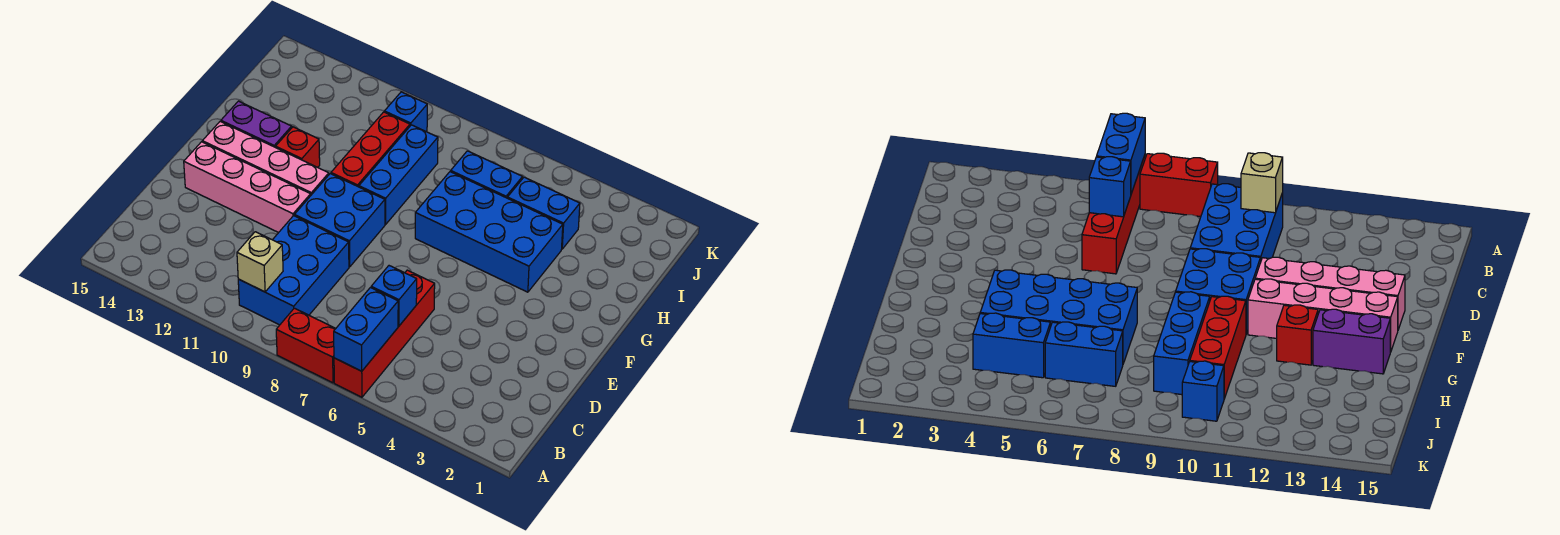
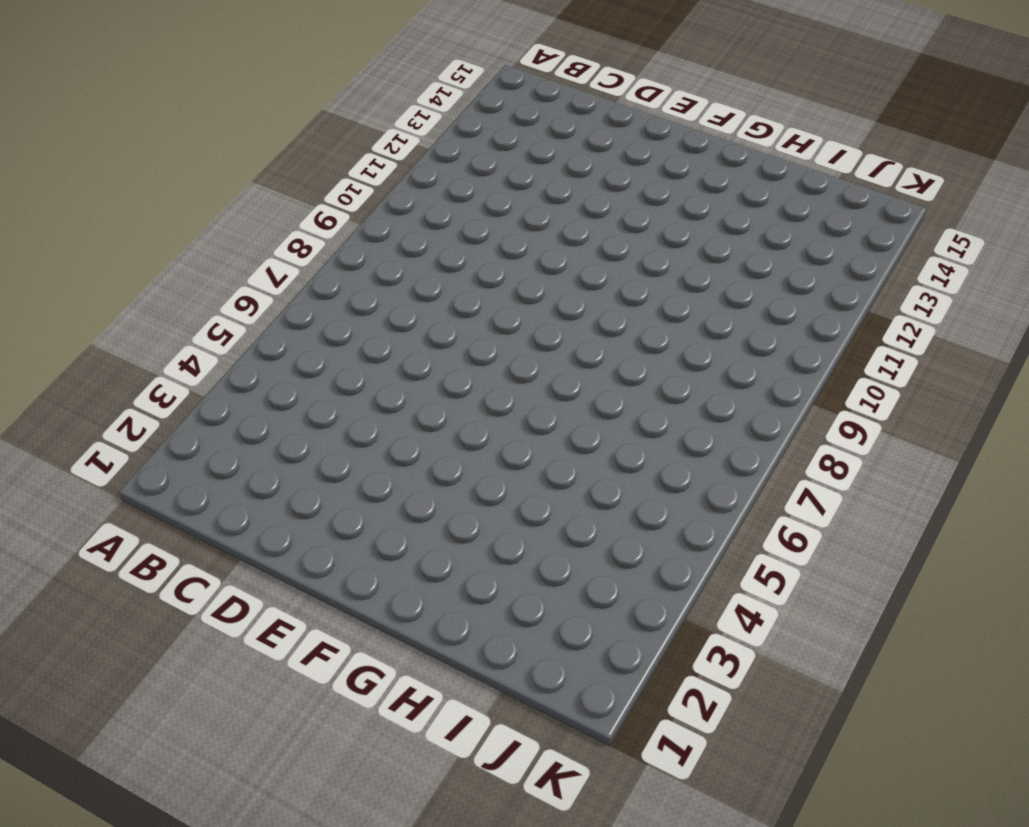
none -> red 1x4 brick [334,270,435,397]
none -> red 1x2 brick [276,308,336,383]
none -> blue 2x3 brick [238,216,349,325]

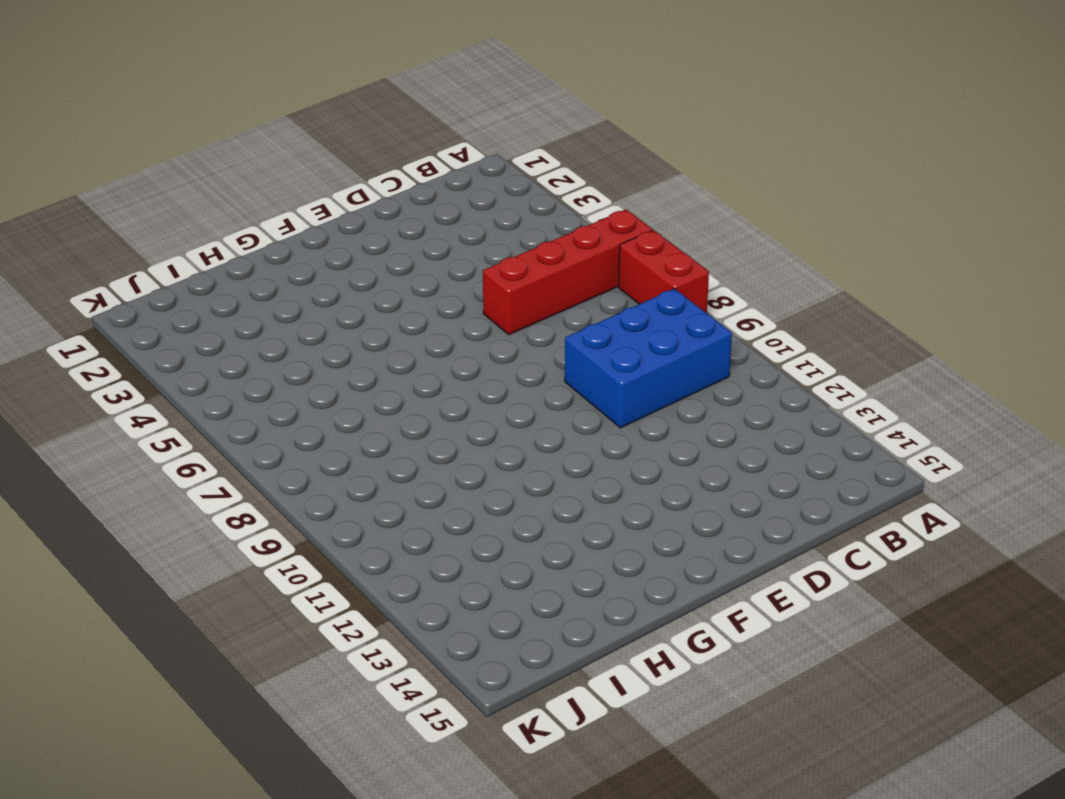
none -> blue 2x2 brick [294,174,385,267]
none -> pink 1x4 brick [184,142,311,233]
none -> pink 1x4 brick [202,122,329,195]

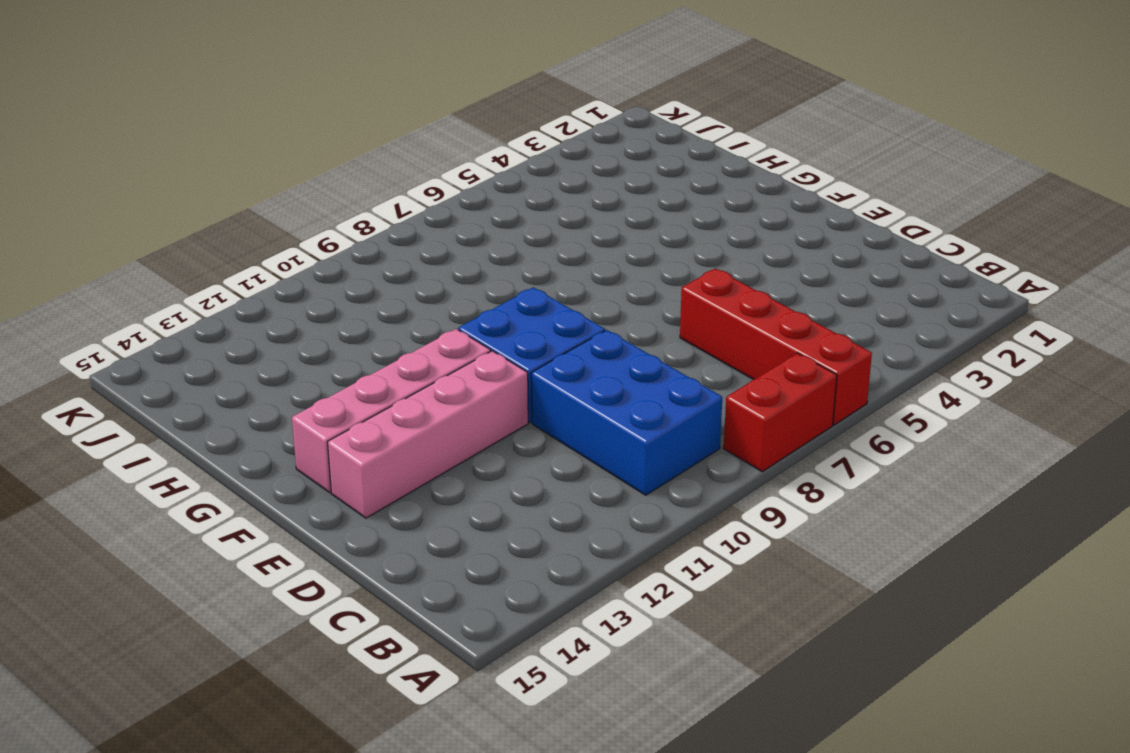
none -> blue 2x4 brick [415,172,563,292]
none -> blue 1x3 brick [359,125,438,224]
none -> red 1x3 brick [331,112,410,187]

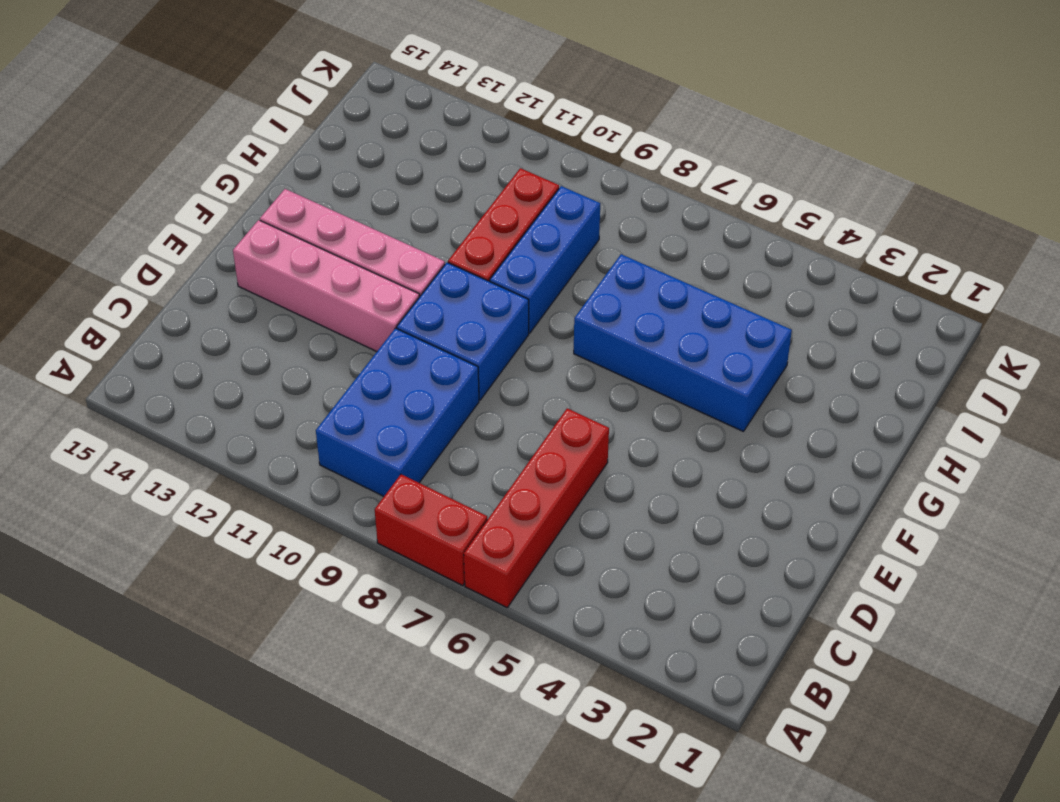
none -> red 1x1 brick [276,127,320,167]
none -> purple 1x2 brick [221,101,292,147]
none -> blue 1x2 brick [508,177,580,249]

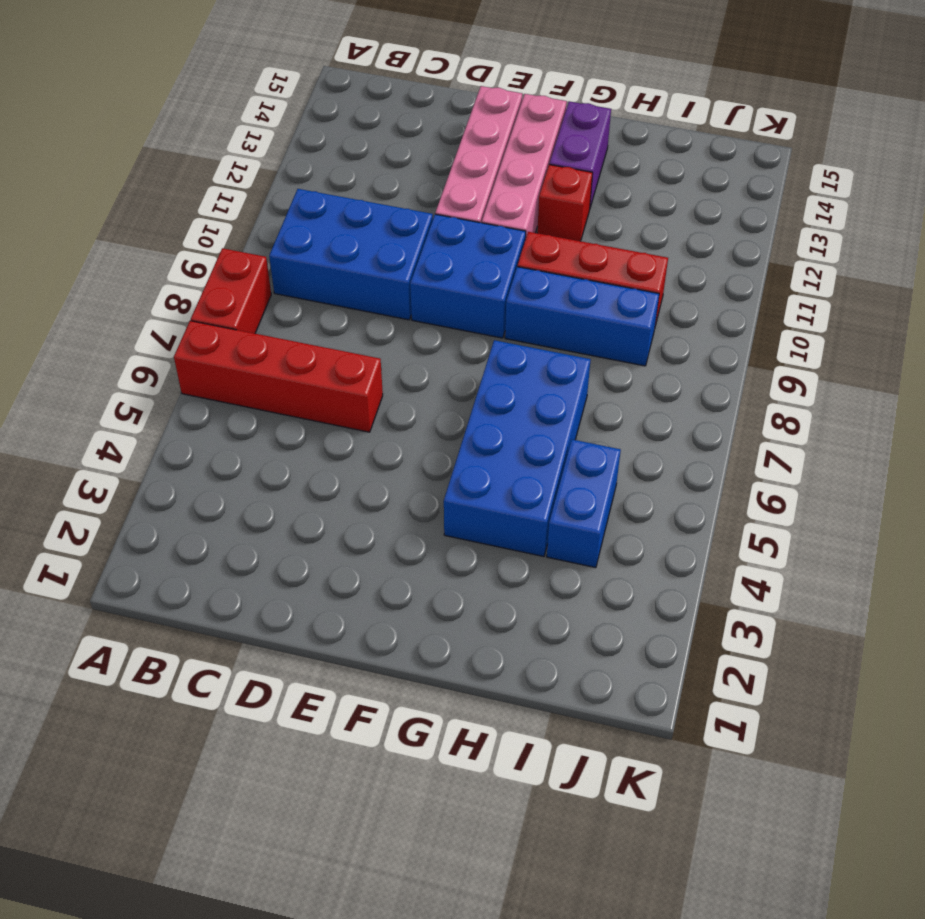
none -> blue 1x2 brick [451,151,523,198]
none -> blue 1x1 brick [384,92,427,131]
none -> blue 1x2 brick [334,288,398,371]

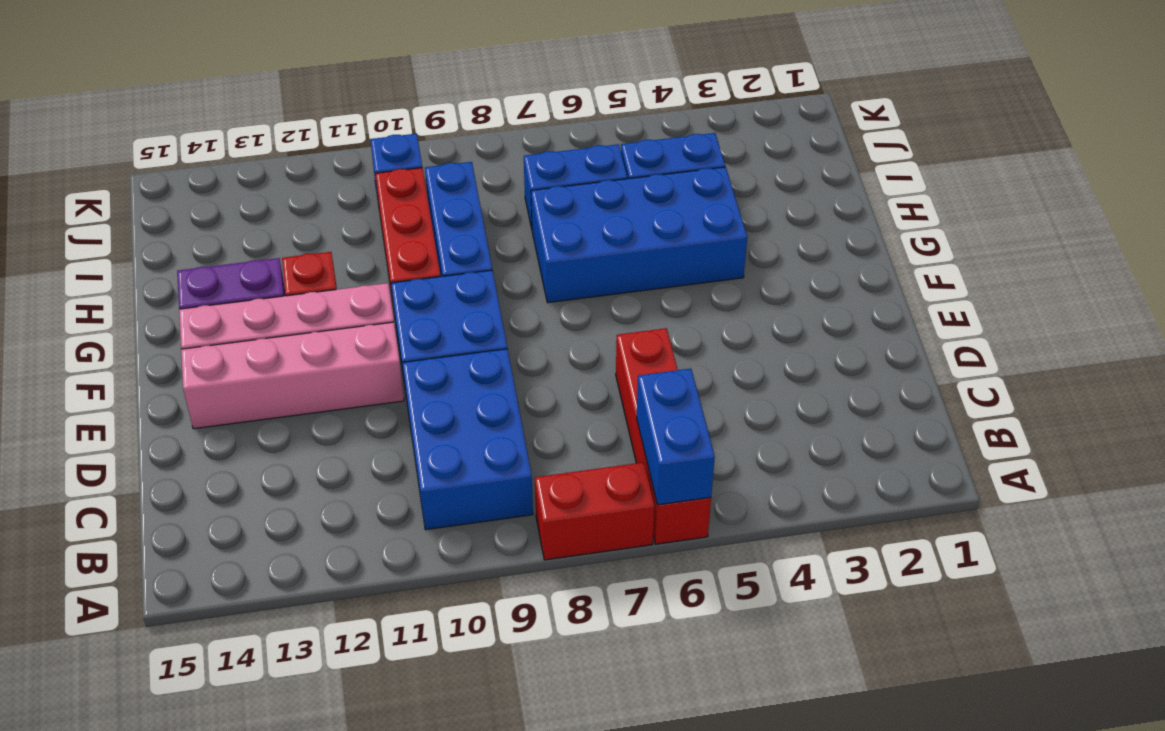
none -> tan 1x1 brick [237,232,283,292]
none -> blue 1x1 brick [371,266,417,326]

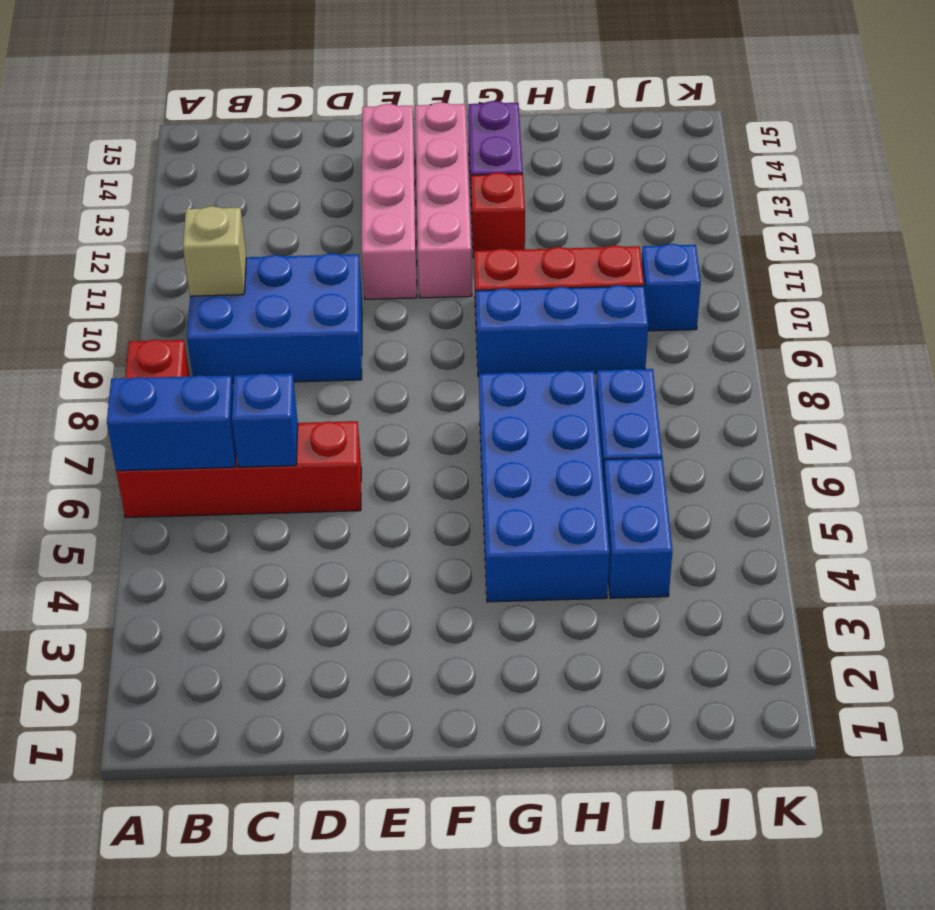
none -> blue 2x2 brick [294,174,385,267]

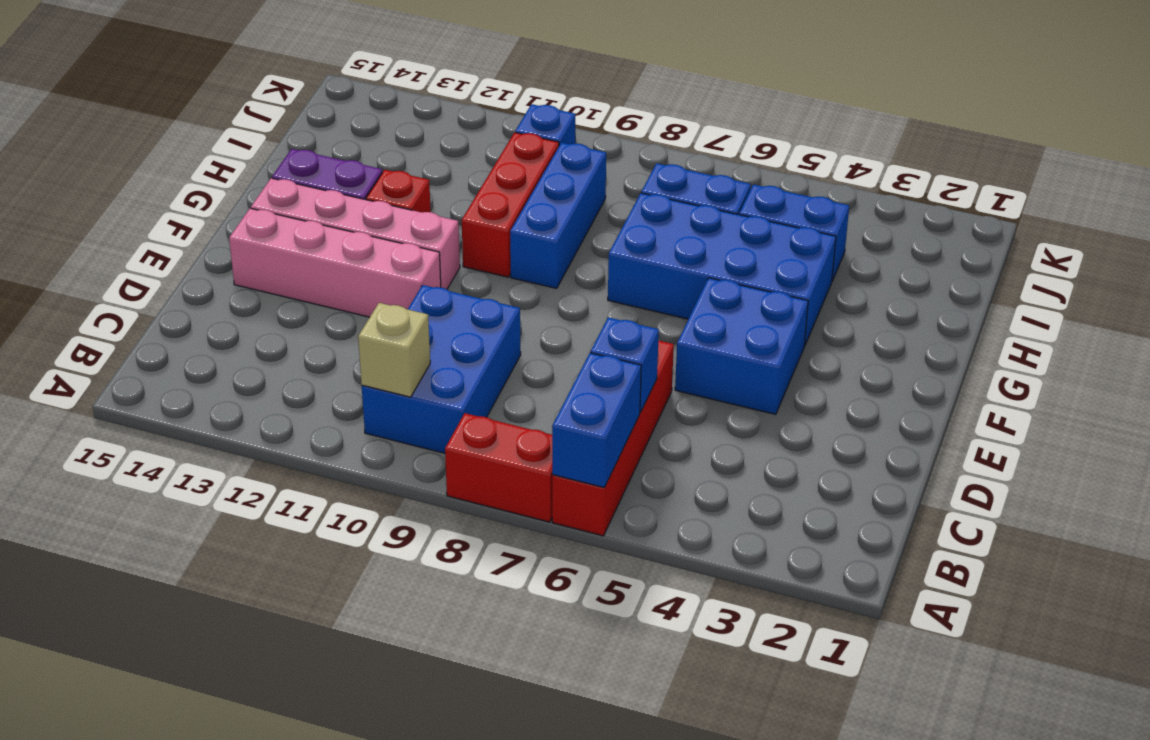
blue 2x2 brick [675,278,808,414] -> blue 2x2 brick moved to [294,174,385,267]

